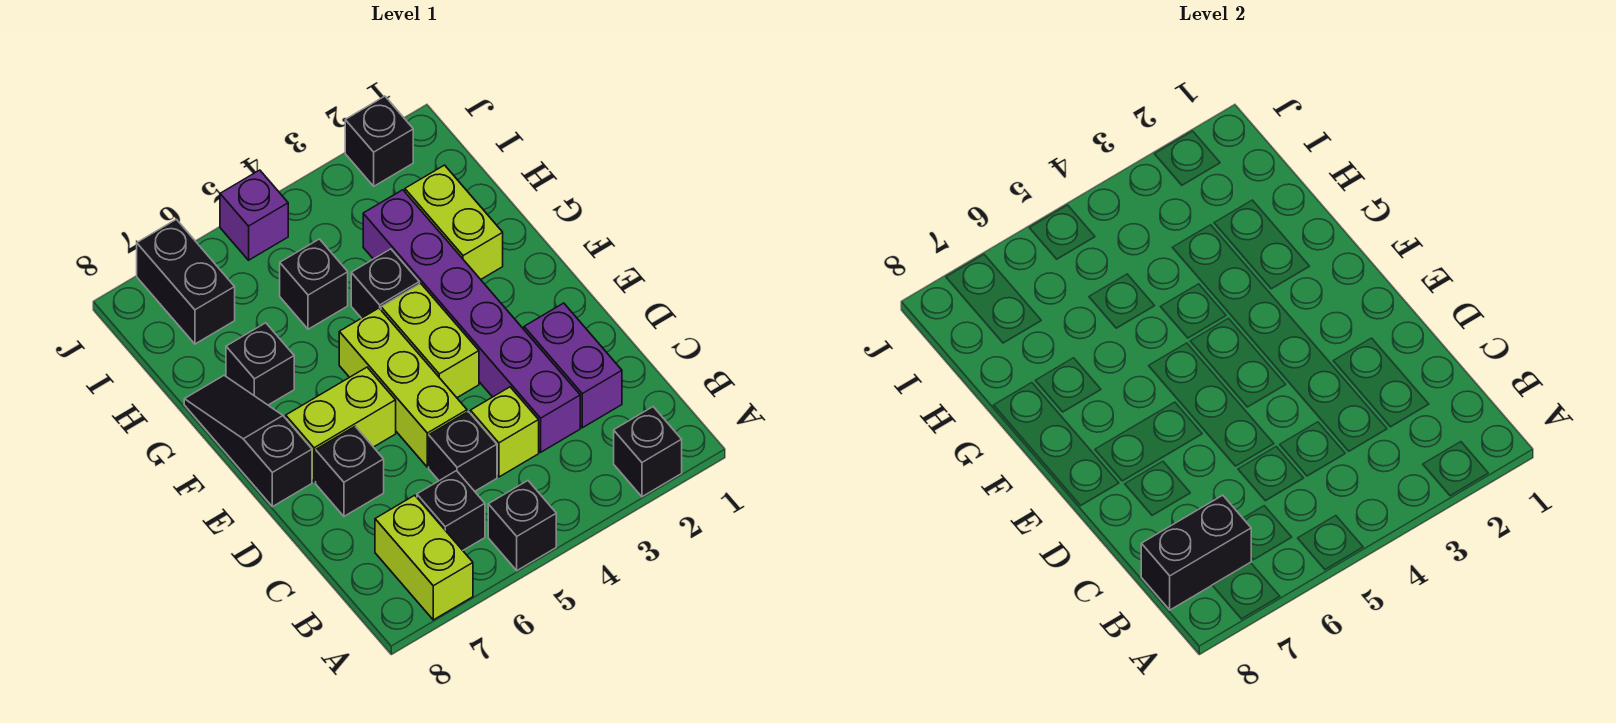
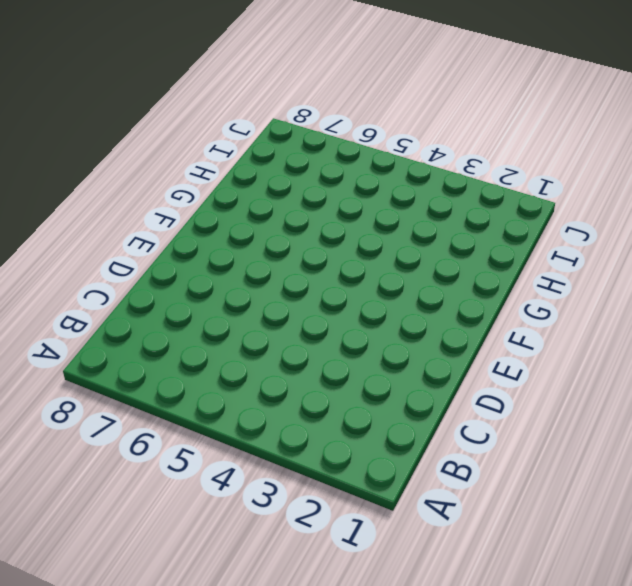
none -> black 1x1 brick [614,407,682,497]
none -> black 1x1 brick [488,481,556,571]
none -> lime 1x2 brick [375,495,473,620]

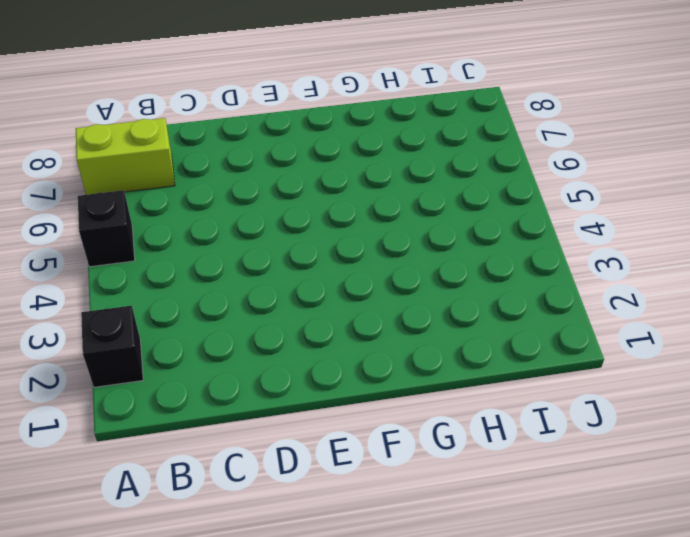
none -> black 1x1 brick [417,471,485,550]
none -> purple 1x2 brick [524,303,622,428]
none -> purple 1x6 brick [363,190,580,452]

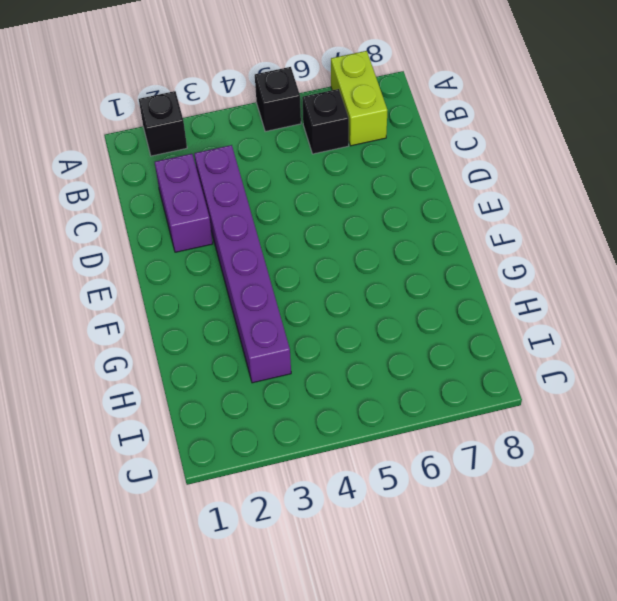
none -> lime 1x1 brick [470,387,539,477]
none -> black 1x1 brick [429,412,497,491]
none -> lime 1x3 brick [339,308,467,467]

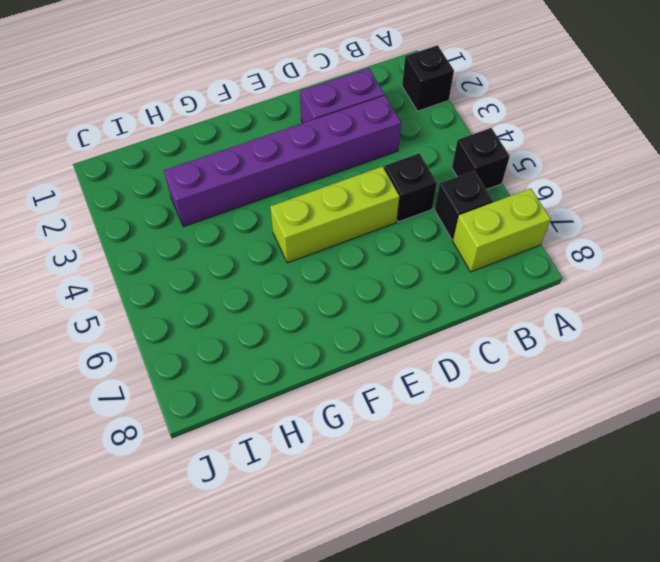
none -> lime 1x1 brick [470,387,539,477]
none -> black 1x1 brick [316,427,384,516]
none -> lime 1x2 brick [381,283,479,398]

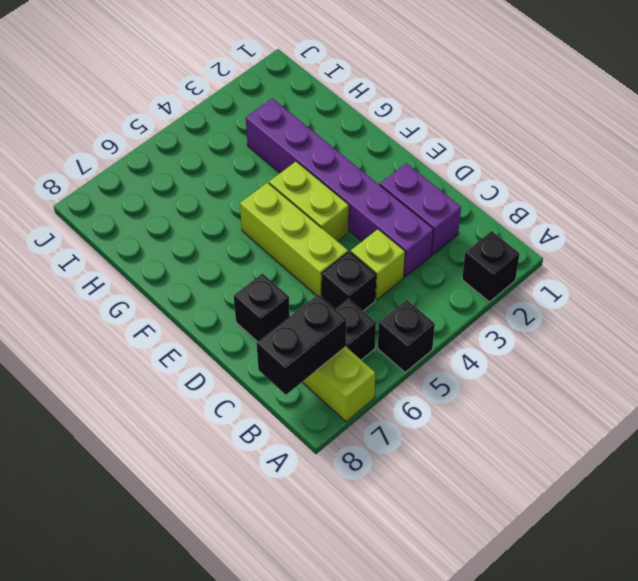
none -> lime 1x2 brick [286,367,396,482]
none -> black 1x3 slope [184,376,312,507]
none -> lime 1x2 brick [405,165,503,279]

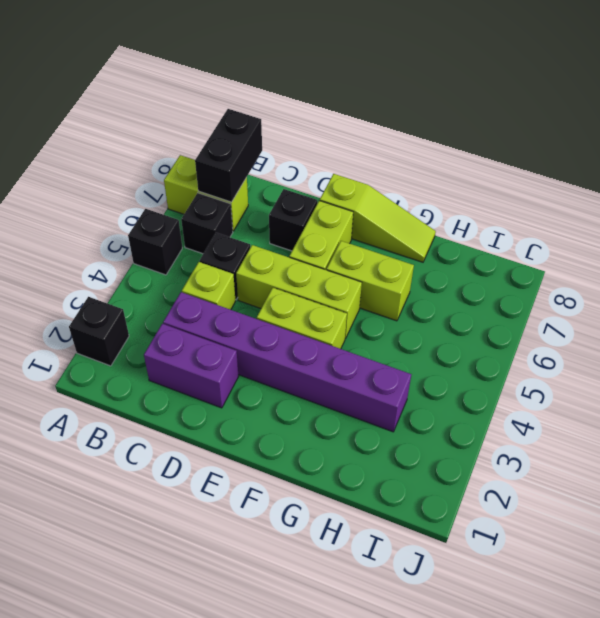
lime 1x3 slope [320,174,436,262] -> black 1x3 slope [184,376,312,507]
lime 1x2 brick [327,241,414,321] -> lime 1x2 brick moved to [405,165,503,279]
none -> black 1x1 brick [351,249,419,318]
none -> black 1x1 brick [226,323,294,405]
none -> black 1x1 brick [280,239,348,329]

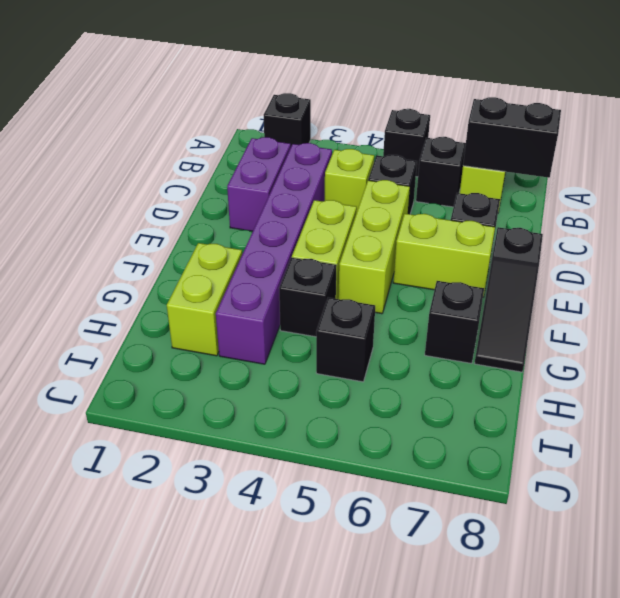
none -> black 1x2 brick [137,219,235,344]
none -> black 1x1 brick [345,96,413,186]
none -> purple 1x1 brick [220,170,288,260]

